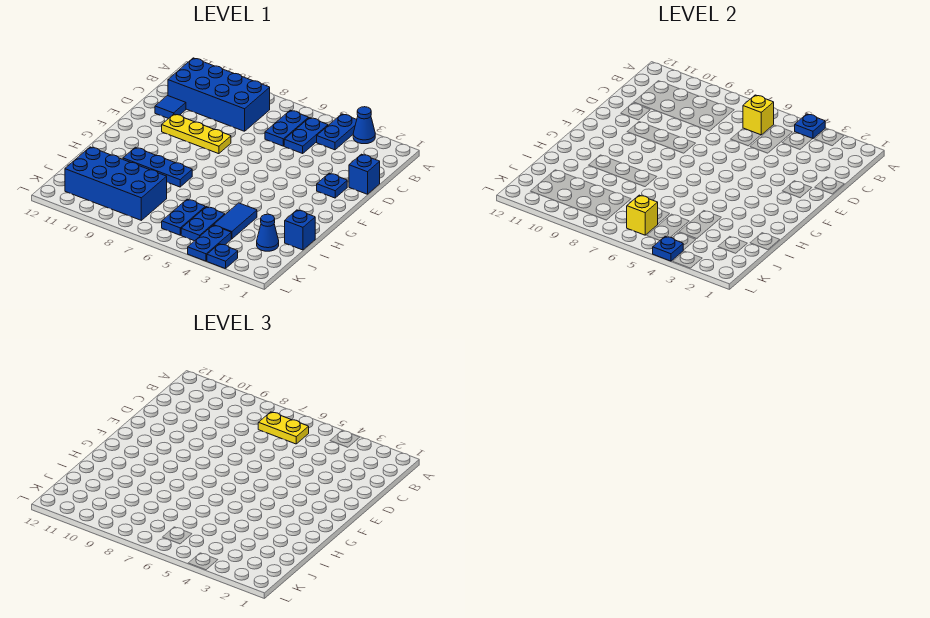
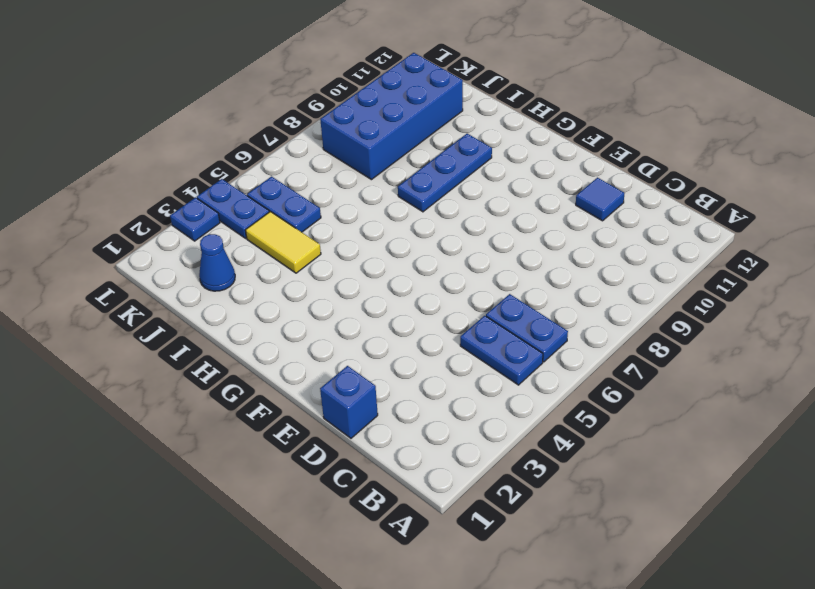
yellow 1x2 tile [245,211,321,273] -> blue 1x2 tile [214,203,257,239]
none -> blue 1x1 cone [353,107,375,144]
none -> blue 1x2 plate [317,114,357,150]
none -> blue 2x4 brick [168,58,270,131]

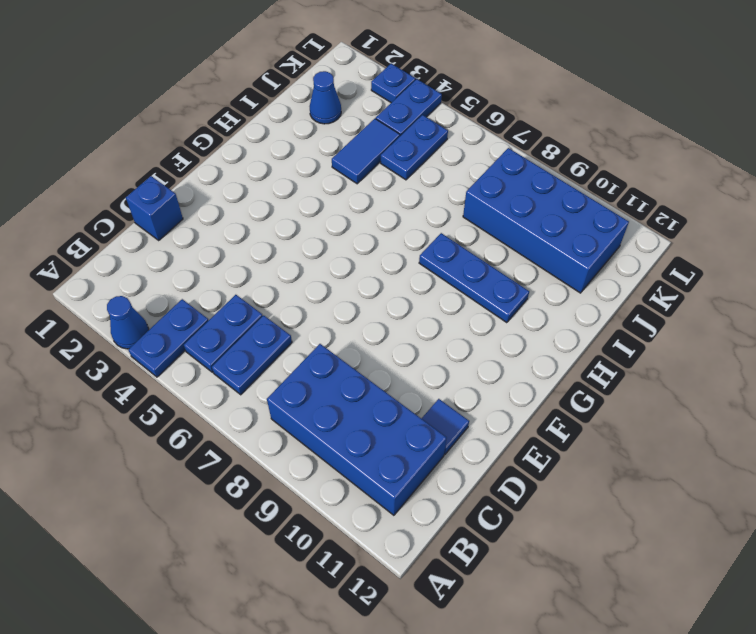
none -> blue 1x1 plate [317,173,347,198]
none -> yellow 1x3 plate [162,114,231,154]
none -> blue 1x1 brick [285,210,315,250]

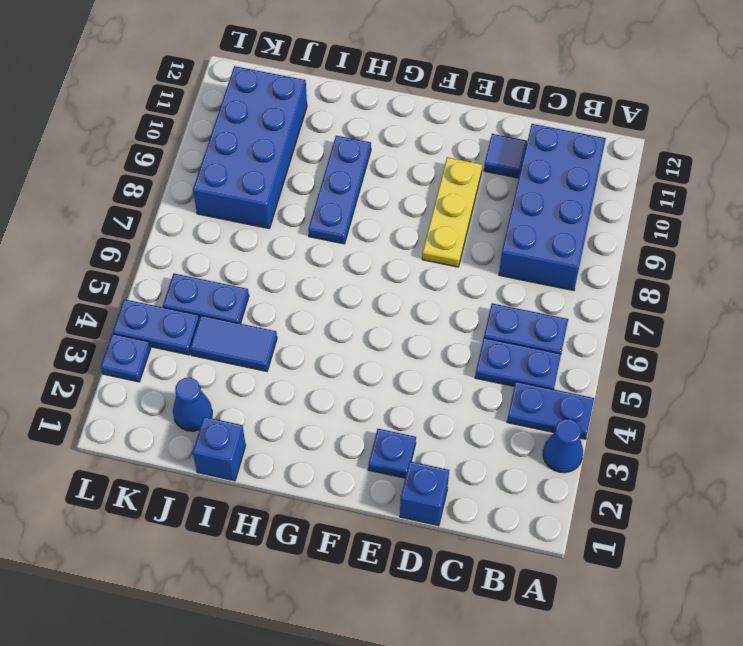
none -> blue 1x2 plate [162,199,205,235]
none -> blue 1x1 plate [795,114,825,139]
none -> yellow 1x1 brick [743,95,774,135]

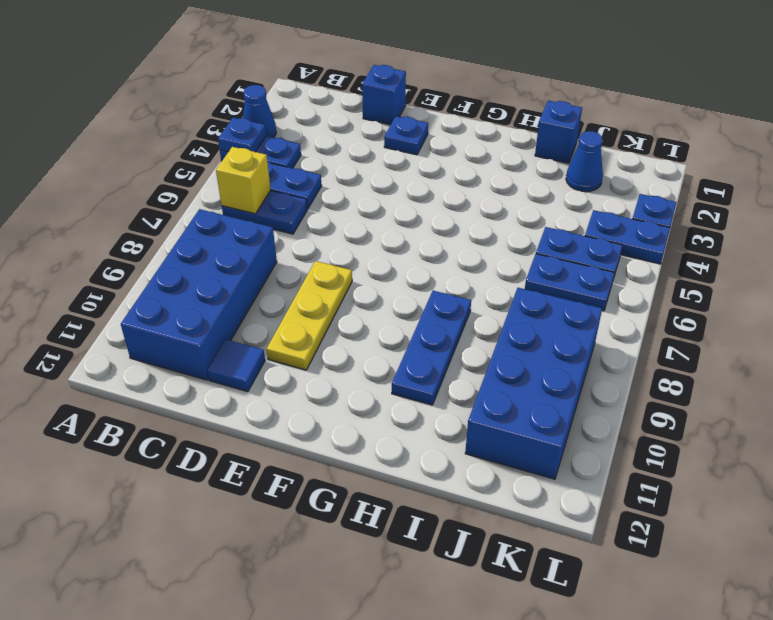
none -> blue 1x2 tile [214,203,257,239]
none -> yellow 1x1 brick [627,195,658,235]
none -> blue 1x1 plate [653,236,683,261]

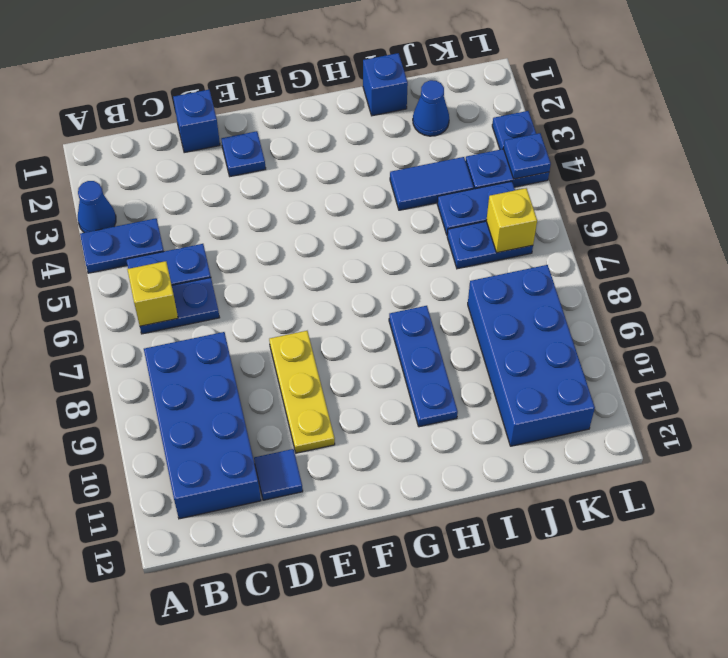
none -> blue 1x1 plate [795,114,825,139]
none -> yellow 1x2 plate [258,412,309,444]

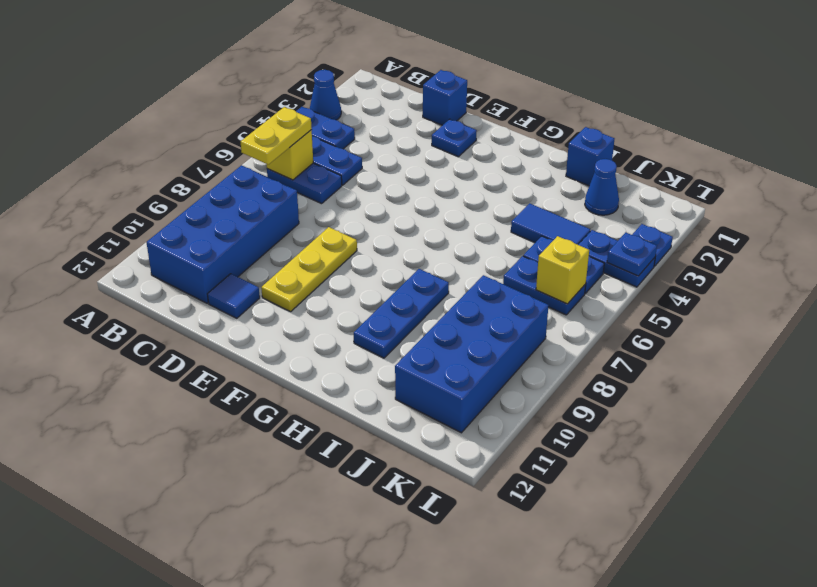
none -> blue 1x1 plate [795,114,825,139]

